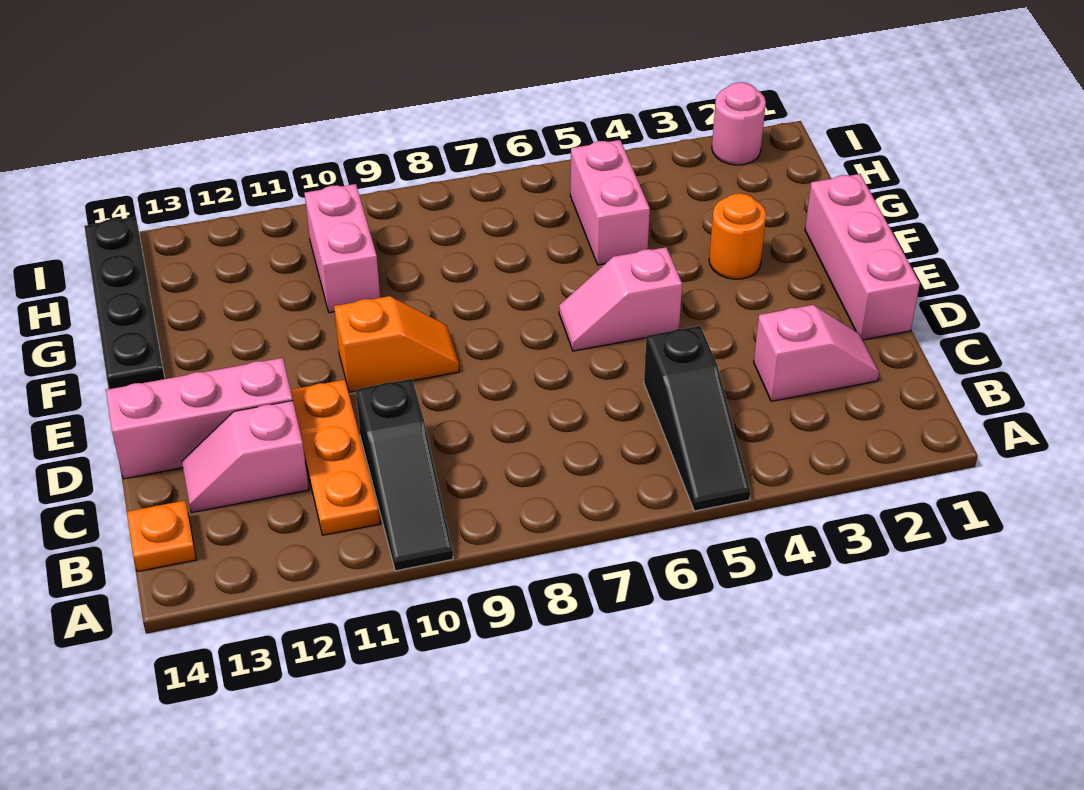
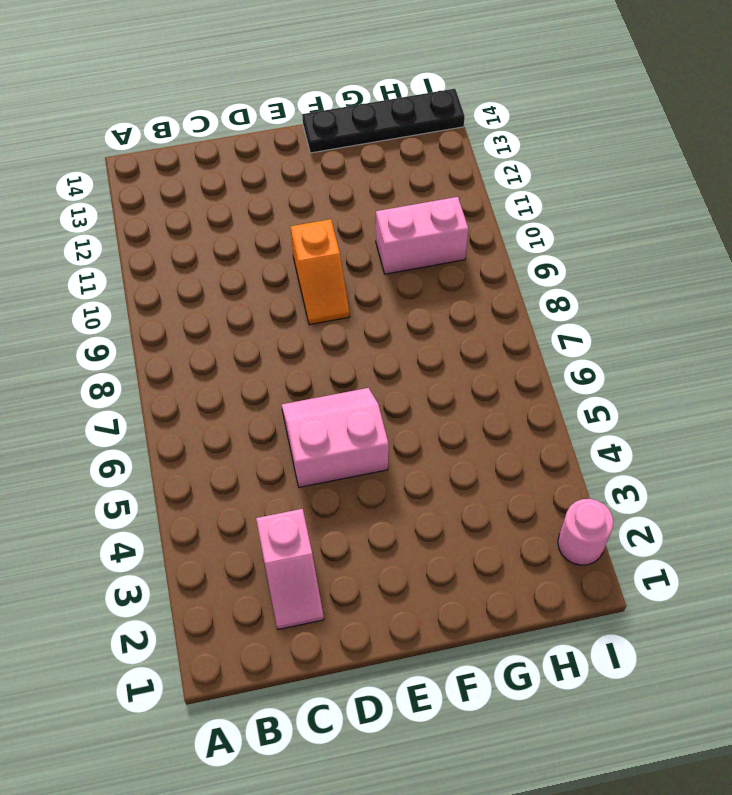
pink 2x2 slope [282,388,389,487] -> pink 1x2 slope [559,247,682,351]
none -> black 1x3 slope [644,326,750,511]
none -> black 1x3 slope [356,379,453,571]
none -> orange 1x3 plate [291,380,380,535]

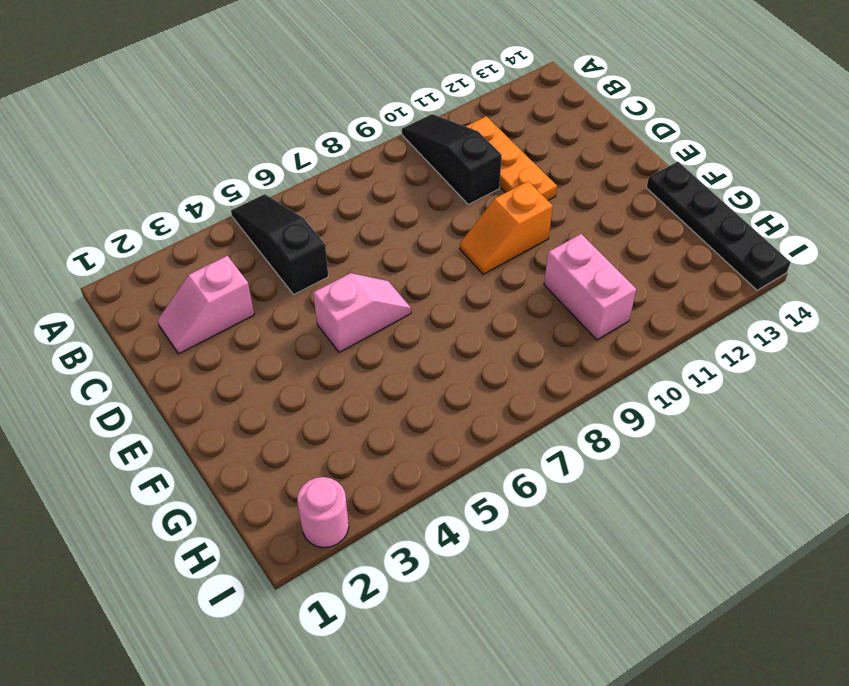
none -> orange 1x1 plate [127,501,196,572]
none -> pink 1x2 slope [182,401,309,513]
none -> pink 1x3 brick [805,174,920,340]

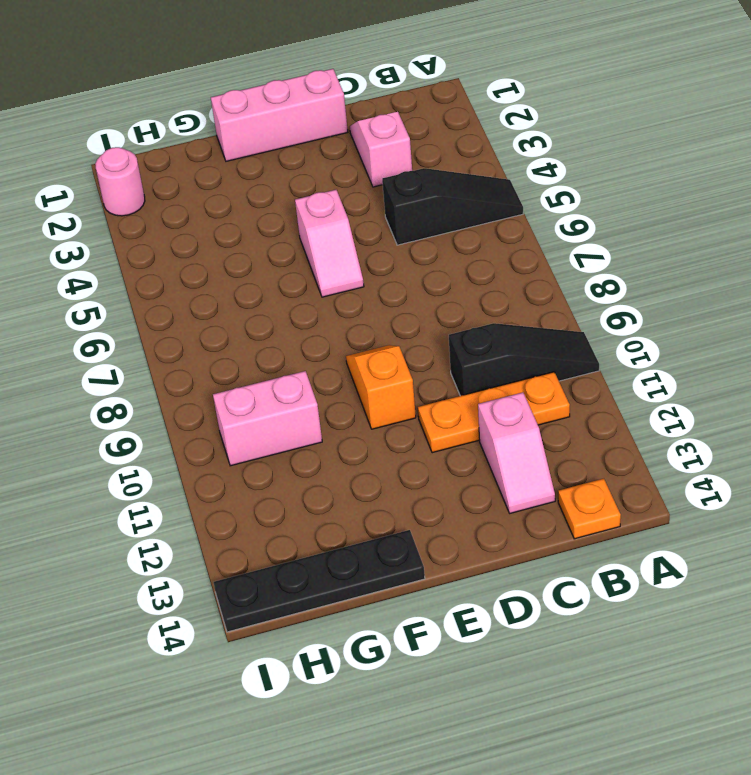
none -> pink 1x3 brick [106,358,293,479]
none -> orange 1x1 round brick [709,193,766,279]
none -> pink 1x2 brick [570,140,650,265]

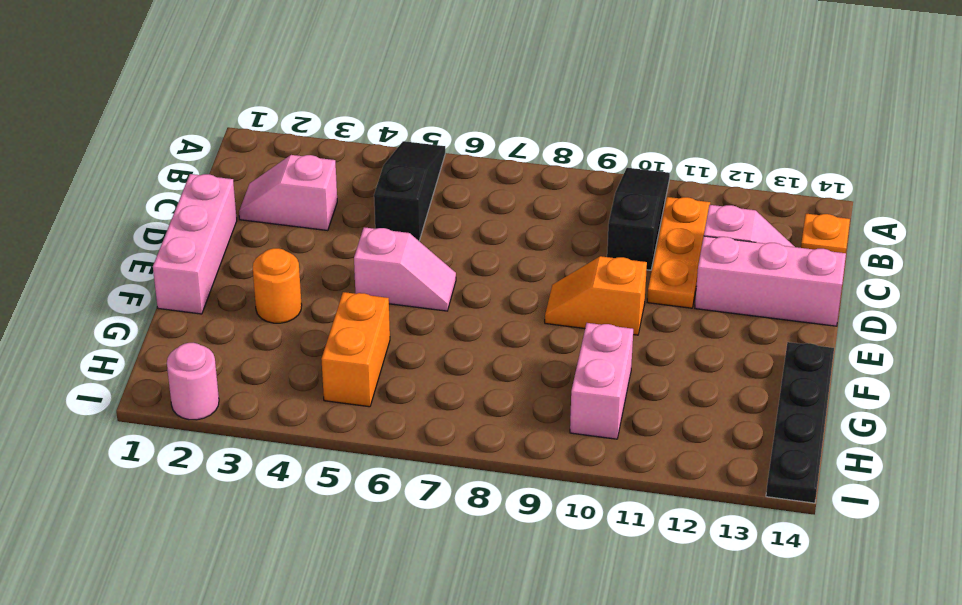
orange 1x2 brick [321,292,390,407] -> pink 1x2 brick [570,140,650,265]

